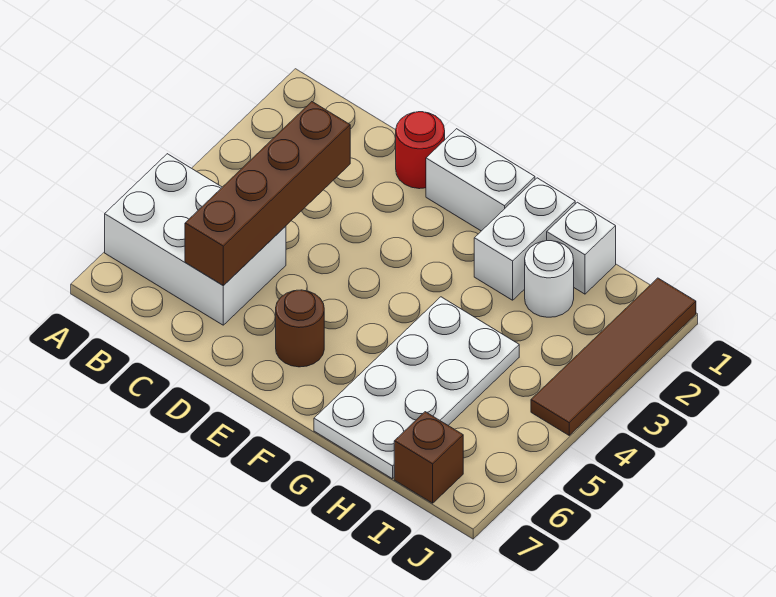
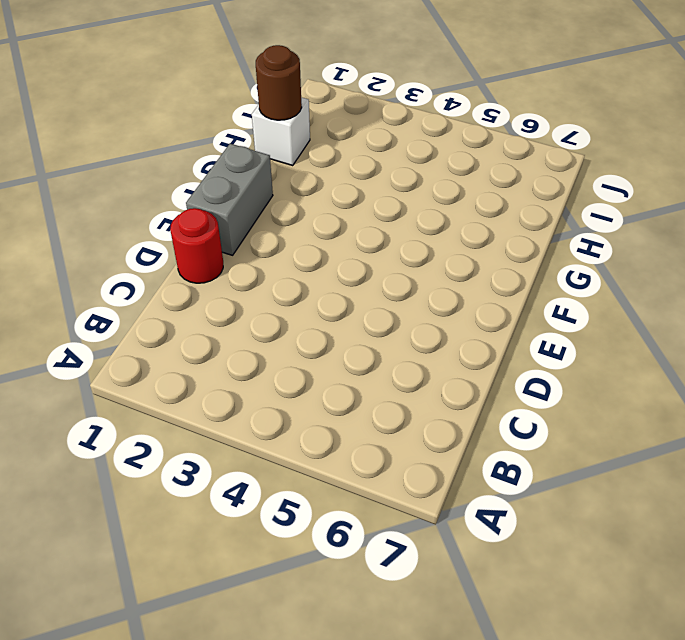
grey 1x2 brick [186,144,273,255] -> white 1x2 brick [426,129,535,231]
brown 1x1 round brick [256,45,302,120] -> brown 1x1 round brick moved to [276,290,324,367]
none -> white 2x3 brick [105,154,286,325]
none -> white 1x2 brick [474,178,575,300]

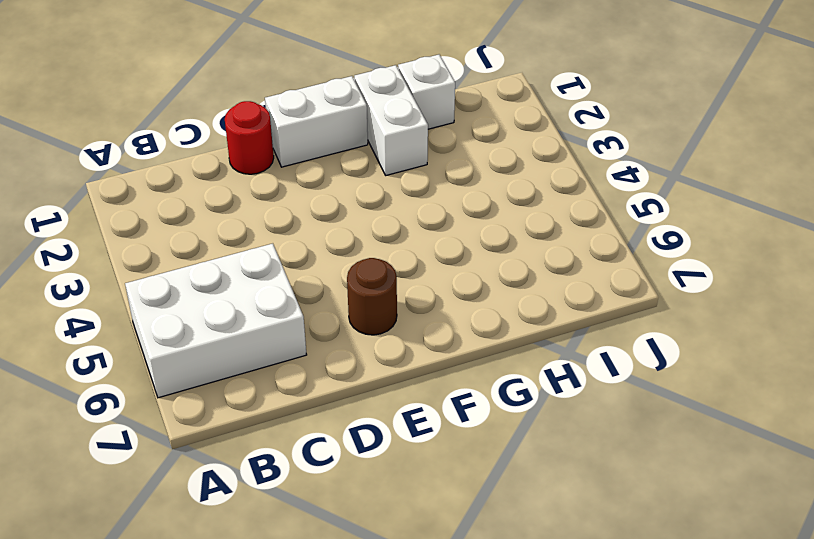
none -> white 2x4 plate [314,297,519,479]
none -> white 1x1 round brick [525,241,574,317]

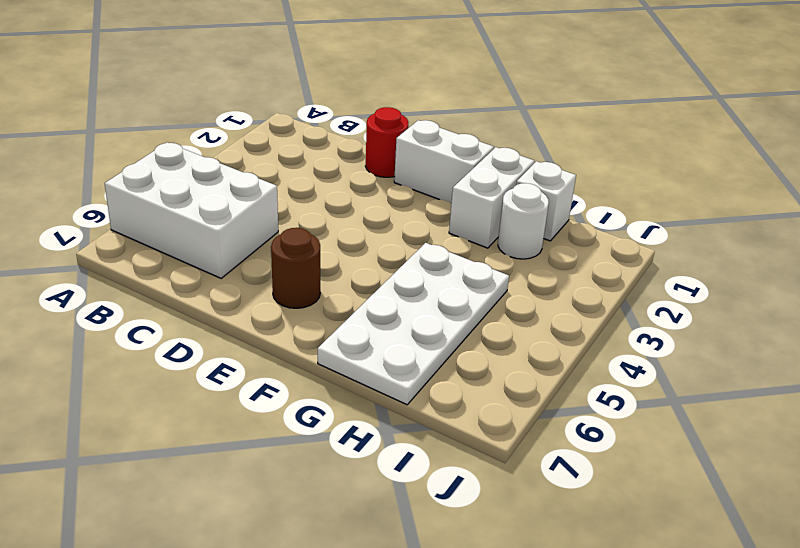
none -> brown 1x1 brick [394,412,463,503]
none -> brown 1x4 tile [531,278,696,435]

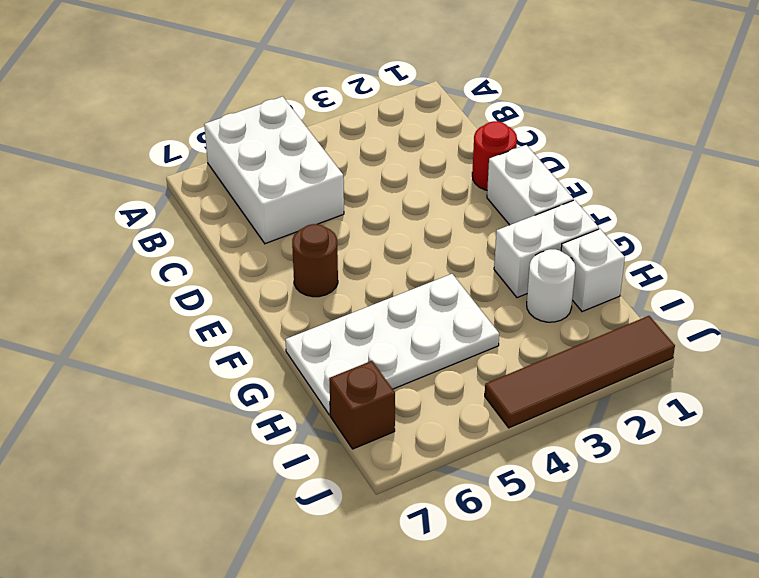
none -> brown 1x4 brick [185,102,350,286]

